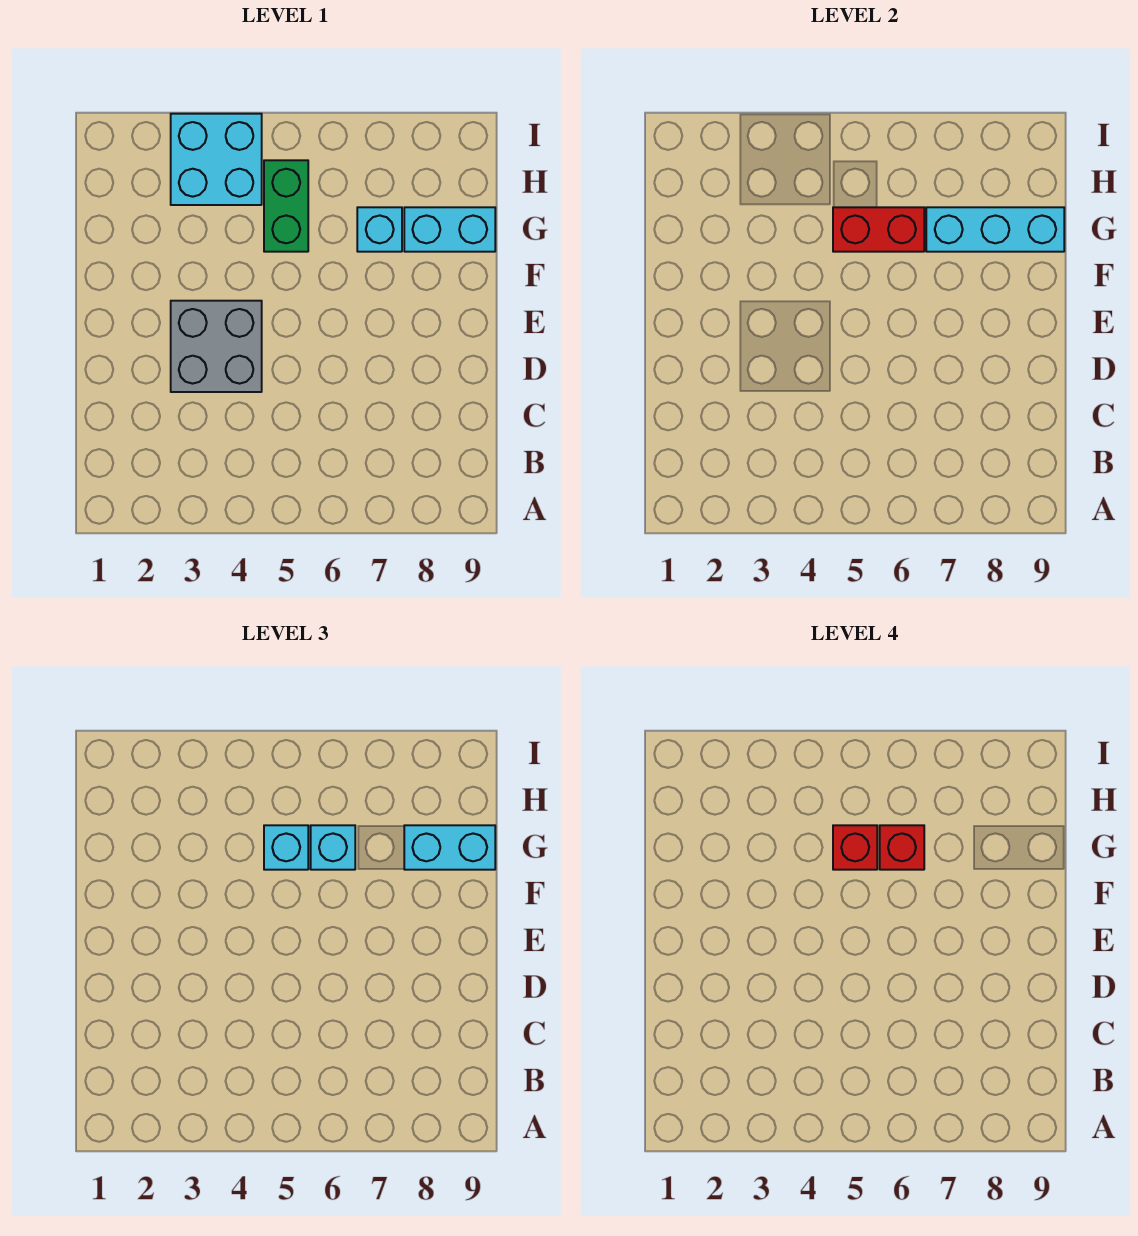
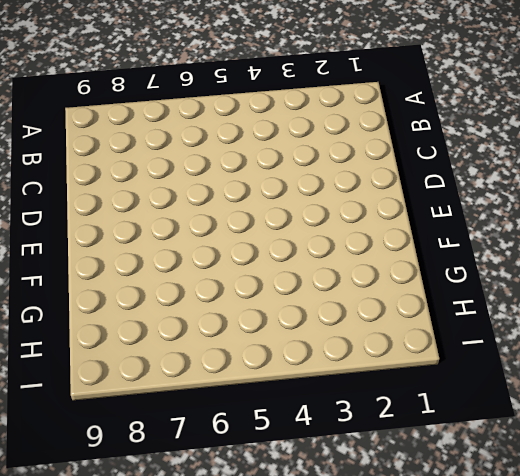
none -> grey 2x2 brick [171,301,262,392]
none -> green 1x2 brick [264,160,308,252]
none -> cyan 1x1 brick [357,207,402,252]

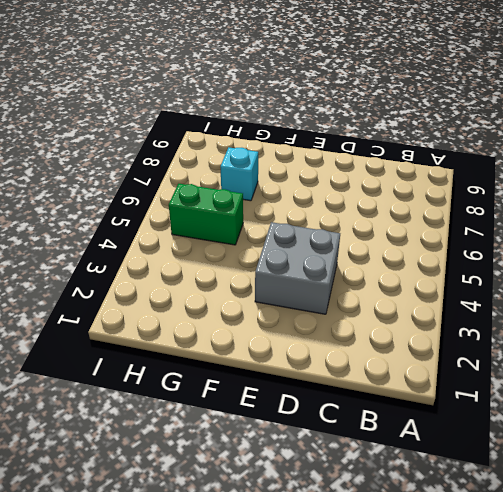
none -> cyan 1x2 brick [404,207,495,252]
none -> cyan 2x2 brick [171,114,262,205]
none -> red 1x2 brick [833,207,924,252]

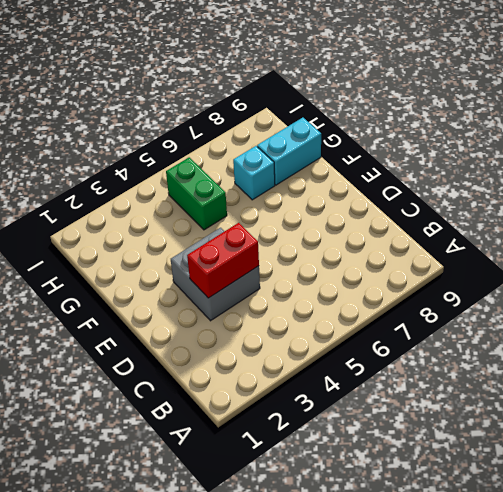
red 1x2 brick [187,223,259,298] -> red 1x2 brick moved to [833,207,924,252]
none -> cyan 2x2 brick [171,114,262,205]
none -> cyan 1x3 brick [926,207,1064,252]
none -> cyan 1x1 brick [264,825,308,870]

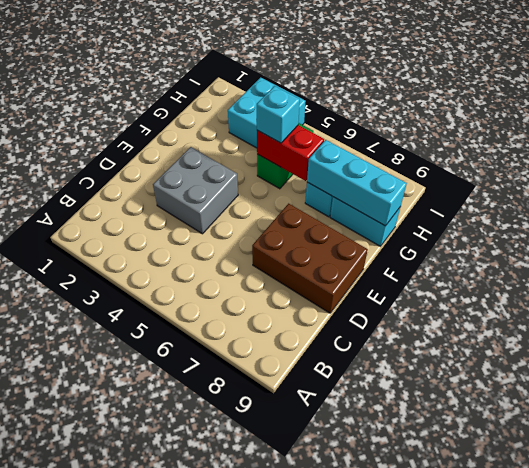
brown 2x3 brick [252,204,368,313] -> none
none -> cyan 1x1 brick [311,825,355,870]
none -> cyan 1x2 brick [404,825,495,870]
none -> red 1x1 brick [833,825,877,870]

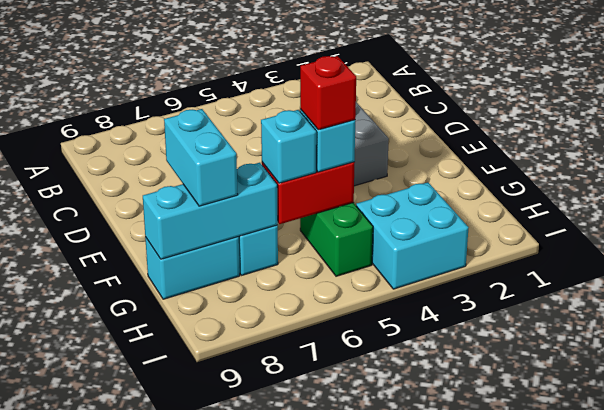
cyan 1x2 brick [164,109,238,206] -> cyan 1x2 brick turned to [404,825,495,870]
none -> red 1x1 brick [880,825,924,870]

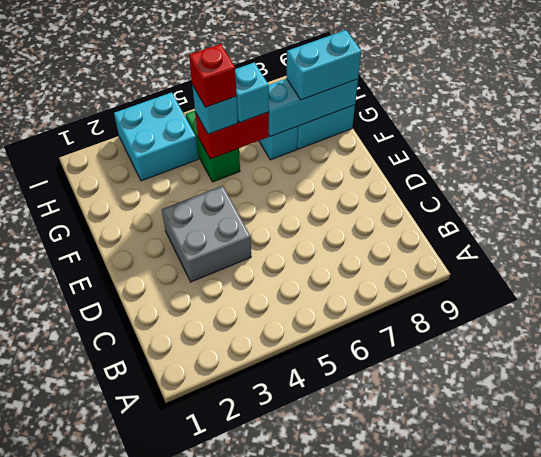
none -> red 1x1 brick [880,825,924,870]

